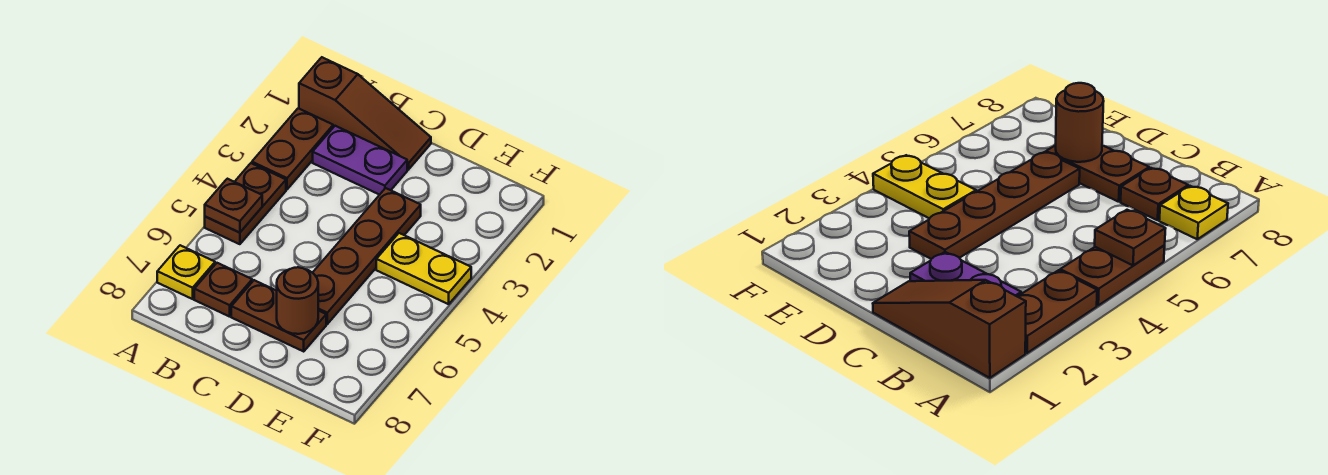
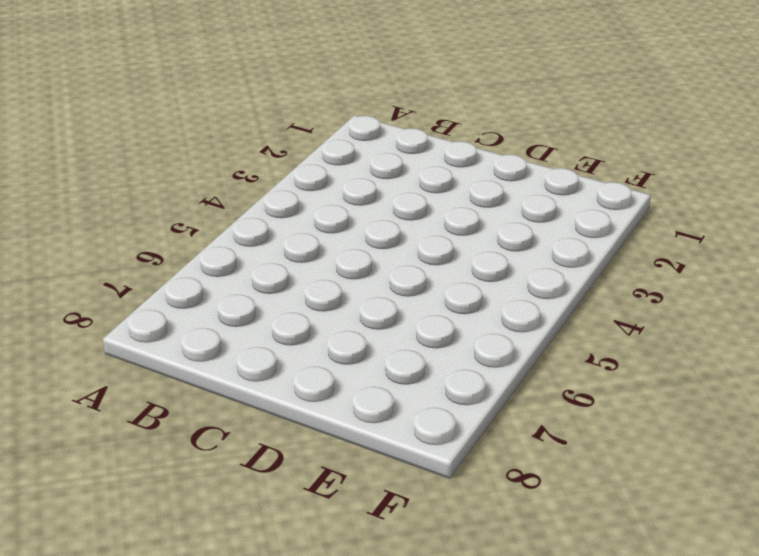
none -> brown 1x3 slope [299,57,431,170]
none -> brown 1x2 plate [252,108,333,189]

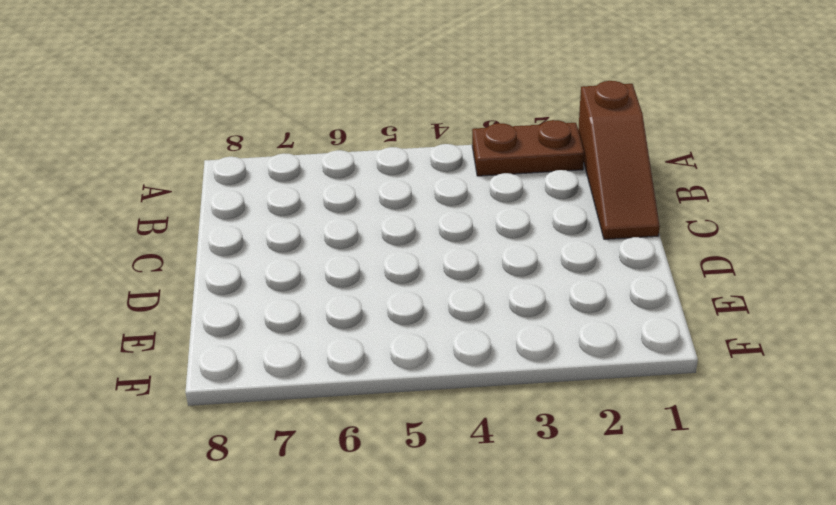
none -> brown 1x2 plate [205,163,286,244]
none -> yellow 1x1 plate [157,245,215,299]

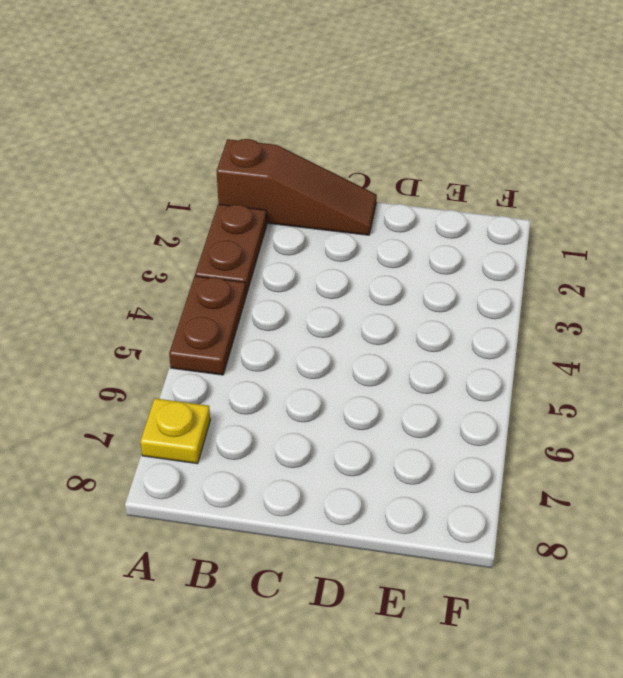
none -> purple 1x2 plate [313,126,407,195]
none -> brown 1x1 plate [194,263,252,317]

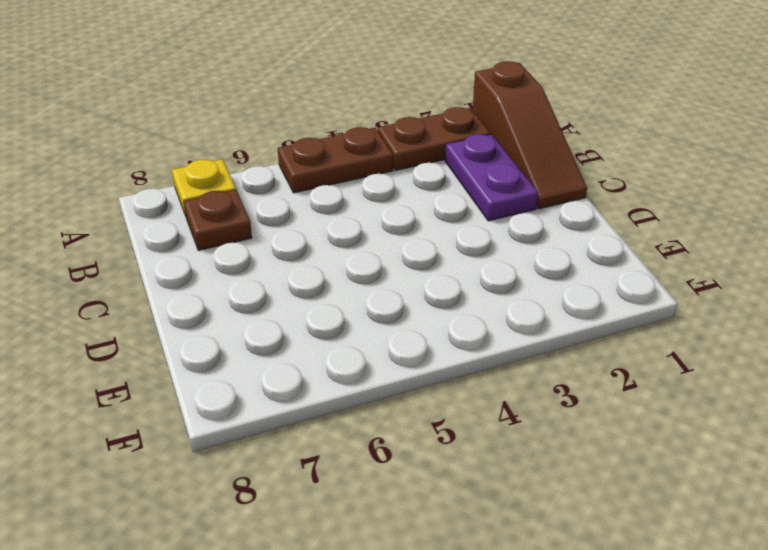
none -> brown 1x2 plate [231,280,326,351]
none -> brown 1x4 plate [313,188,421,324]

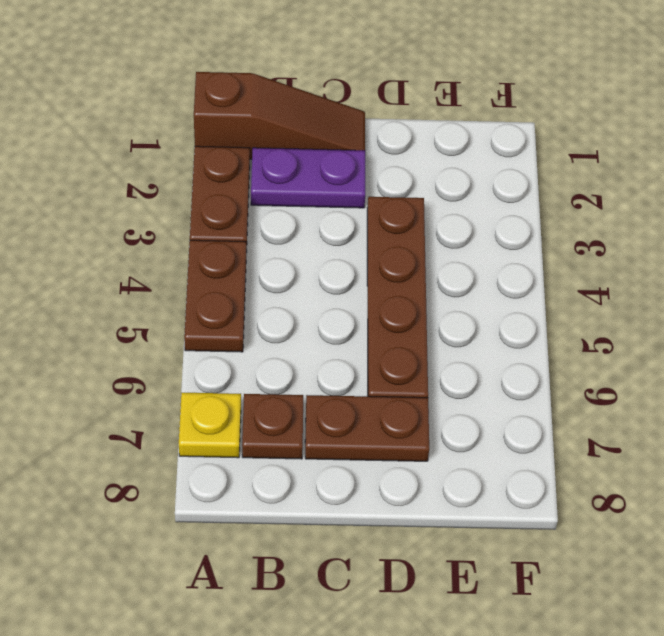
none -> yellow 1x2 plate [376,233,471,304]
none -> brown 1x1 plate [205,179,262,232]

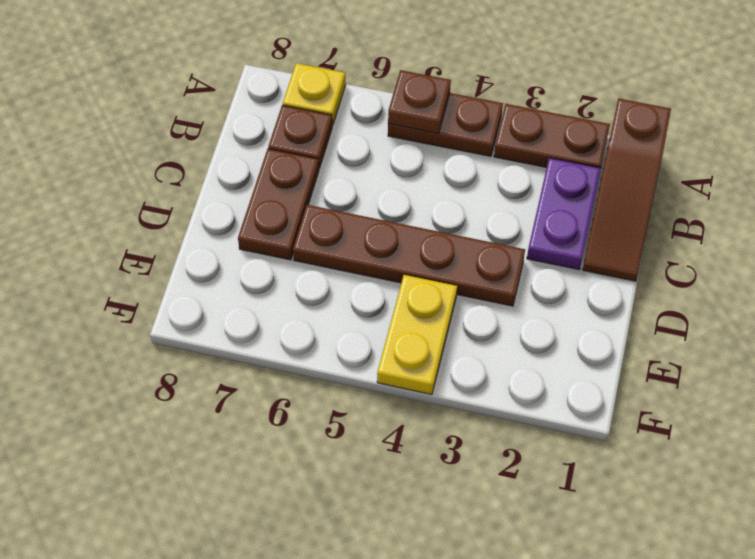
none -> brown 1x1 round brick [277,267,318,334]

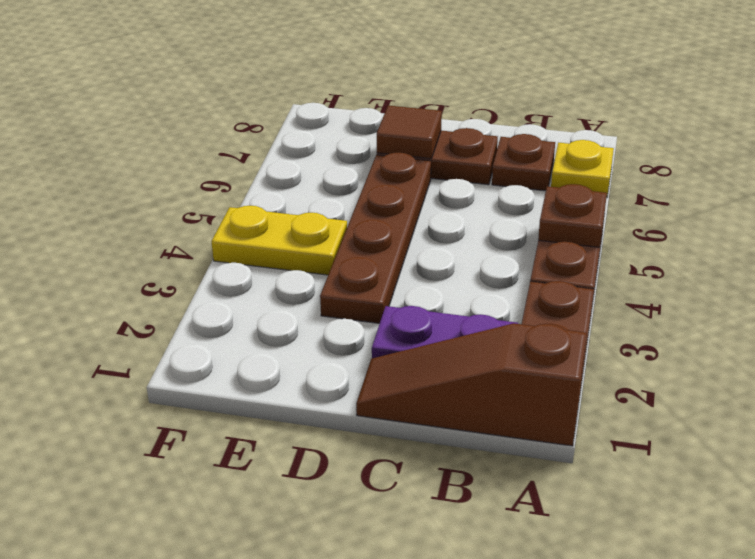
brown 1x1 tile [377,105,442,159] -> brown 1x1 round brick [277,267,318,334]

